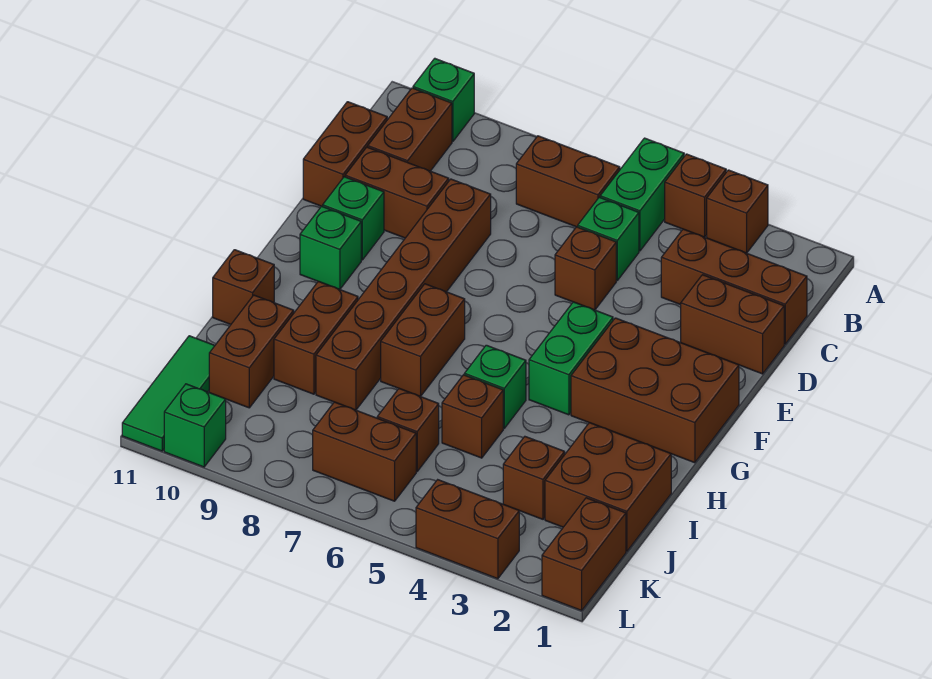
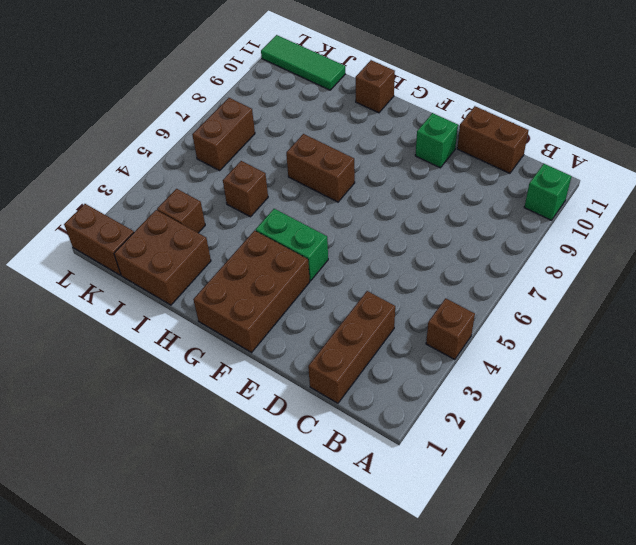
none -> brown 1x1 brick [707,170,768,253]
none -> green 1x2 brick [600,138,684,251]
none -> brown 1x2 brick [516,136,620,227]
none -> brown 1x2 brick [368,88,452,171]

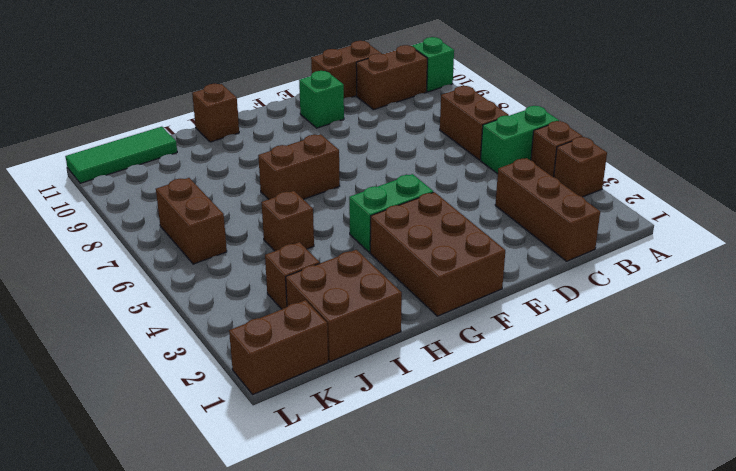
none -> green 1x1 brick [578,197,639,280]
none -> brown 1x2 brick [681,275,784,374]
none -> brown 1x1 brick [555,227,616,310]
none -> brown 1x6 brick [316,179,491,410]

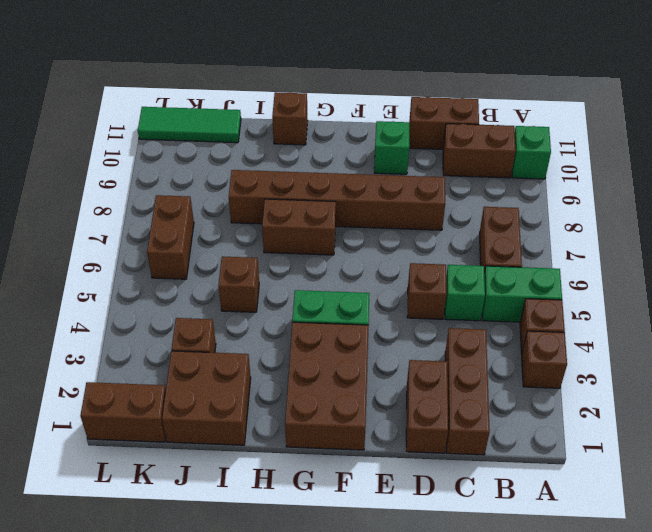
none -> brown 1x2 brick [345,147,449,238]
none -> green 1x1 brick [300,206,361,289]
none -> green 1x1 brick [464,345,526,428]
none -> brown 1x2 brick [274,281,358,394]

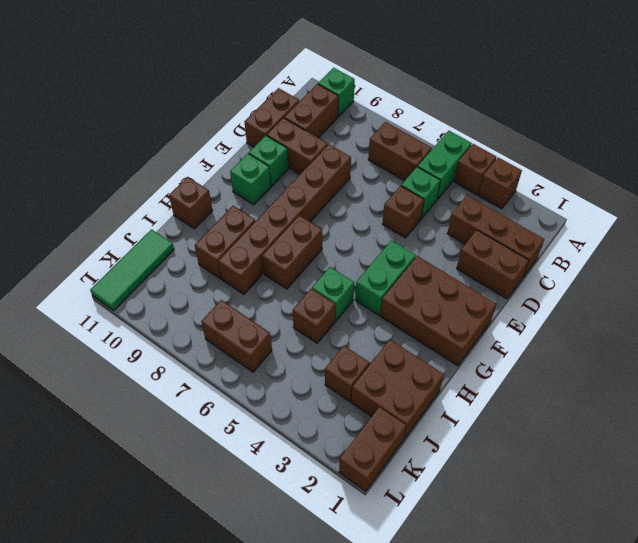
none -> brown 1x2 brick [209,295,294,408]
none -> brown 1x1 brick [377,389,439,472]
none -> brown 1x2 brick [416,480,519,579]
none -> green 1x1 brick [164,384,226,467]

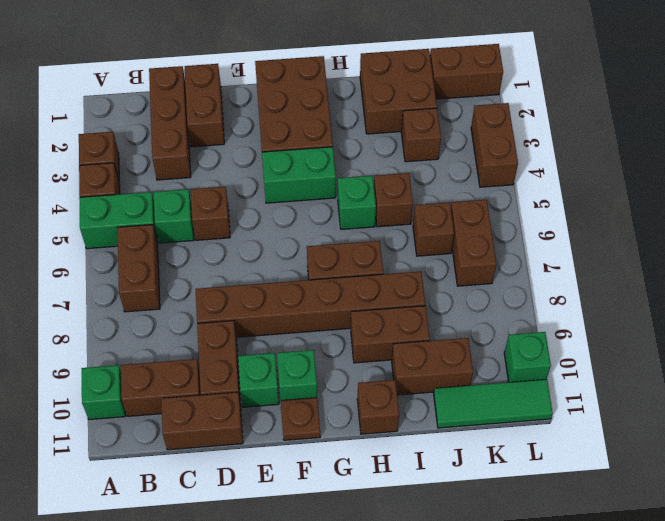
brown 1x1 plate [281,398,320,440] -> none

